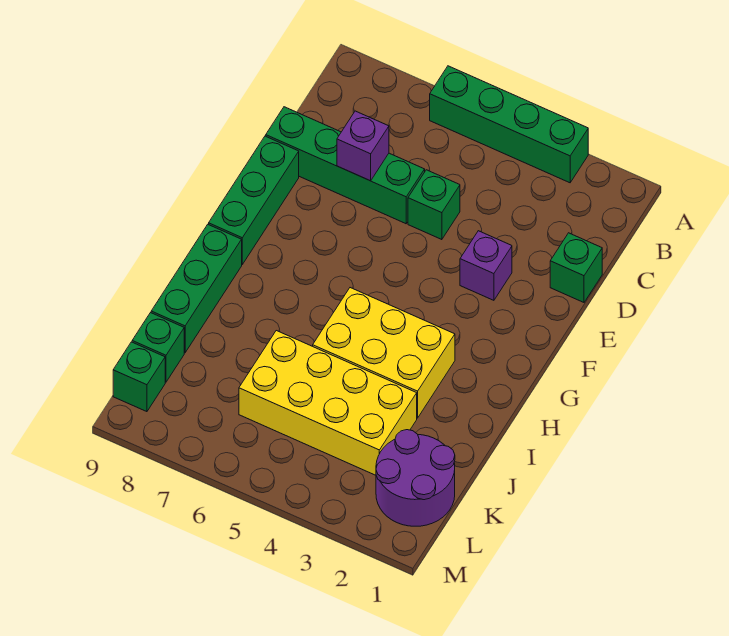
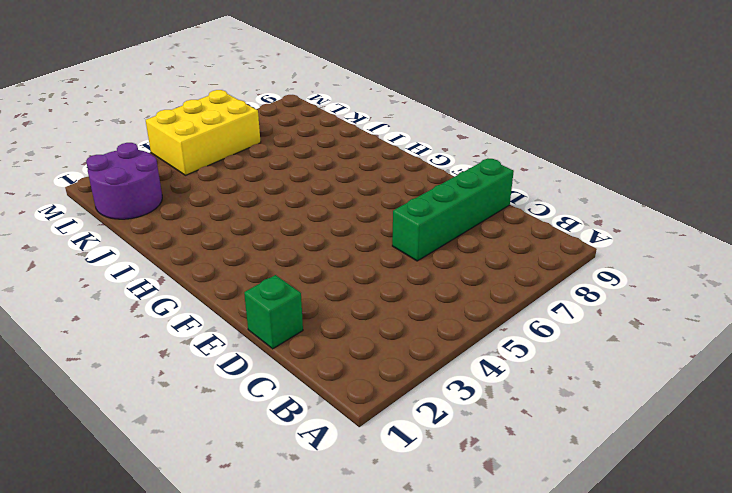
yellow 2x3 brick [146,90,261,175] -> yellow 2x3 brick moved to [313,288,455,418]
none -> green 1x4 brick [430,66,588,183]
none -> green 1x1 brick [408,170,460,240]
none -> purple 1x1 brick [460,231,512,300]

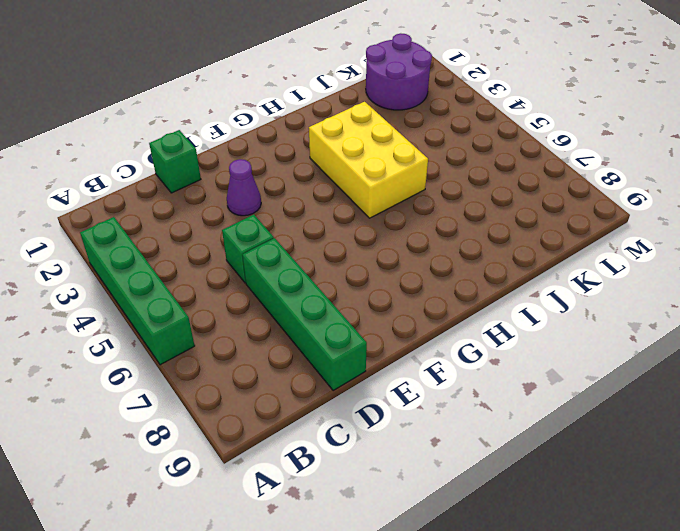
purple 1x1 cone [227,159,261,216] -> purple 1x1 brick [460,231,512,300]
none -> green 1x3 brick [209,136,299,264]
none -> green 1x3 brick [151,224,242,353]
none -> yellow 2x4 brick [239,331,417,475]

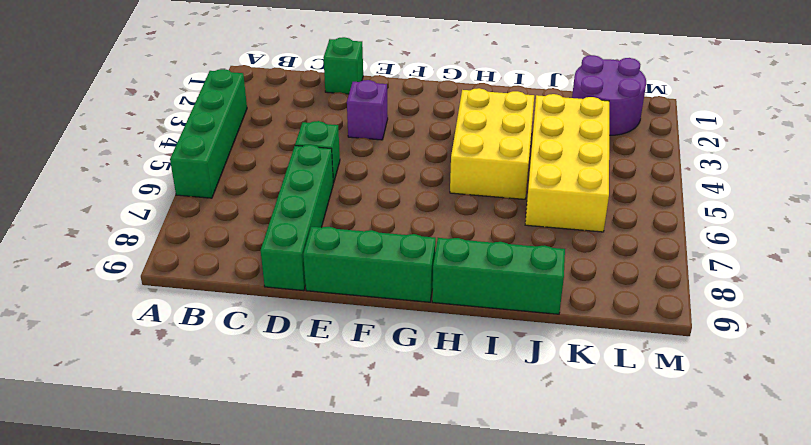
none -> green 1x1 brick [132,313,184,382]
none -> green 1x1 brick [113,342,165,412]
none -> purple 1x1 brick [337,111,389,181]

